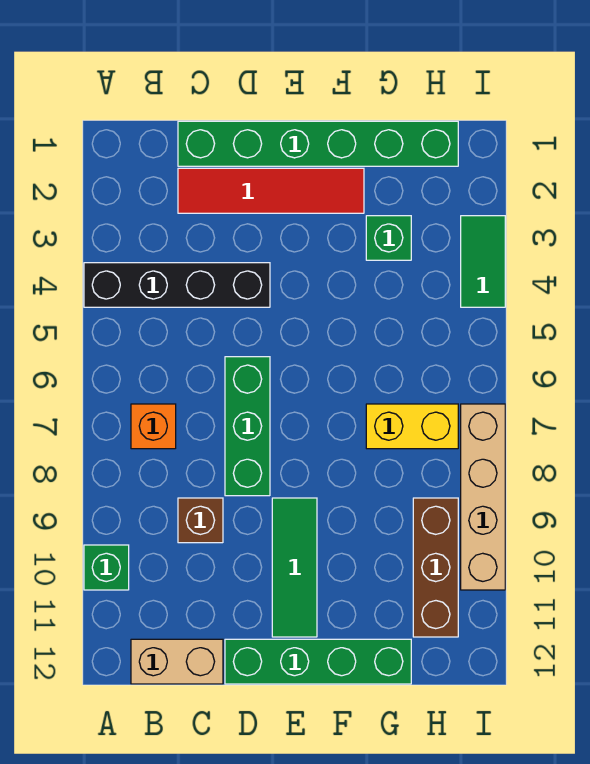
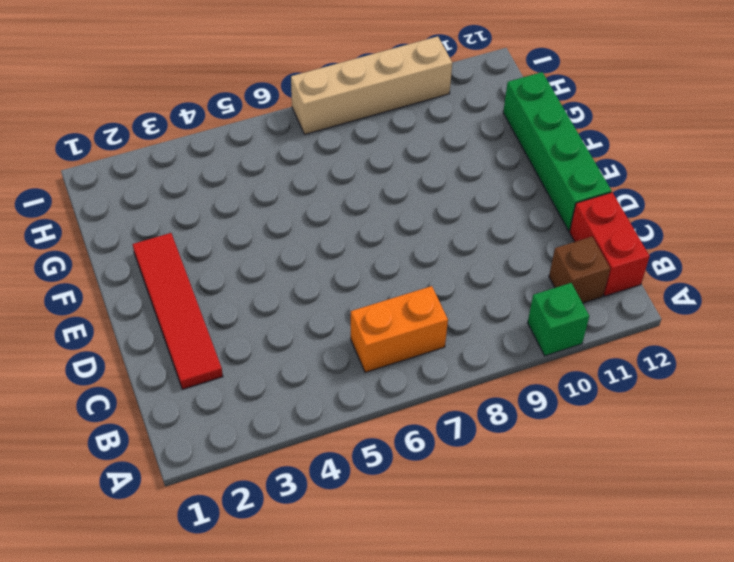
orange 1x2 brick [351,286,448,372] -> orange 1x1 brick [131,404,176,449]
brown 1x1 brick [549,237,610,303] -> brown 1x1 brick moved to [178,498,223,543]
red 1x2 brick [569,192,649,296] -> tan 1x2 brick [131,639,223,684]
none -> black 1x4 brick [84,263,270,307]
none -> green 1x6 brick [178,121,458,166]
none -> green 1x3 brick [225,357,270,496]

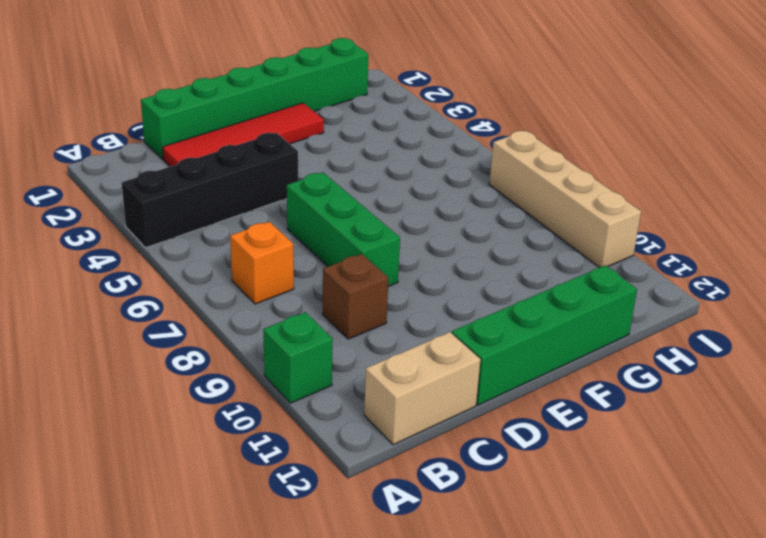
none -> green 1x3 tile [272,498,317,637]
none -> green 1x1 brick [366,216,411,260]
none -> yellow 1x2 brick [366,404,458,449]

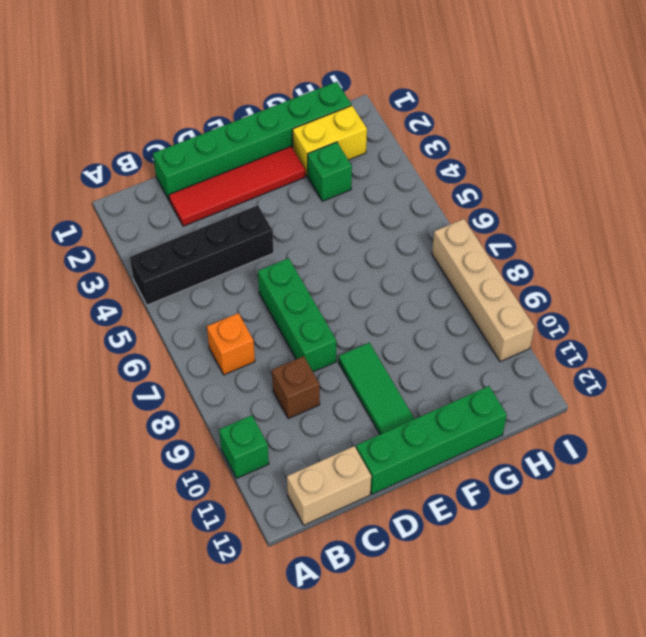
yellow 1x2 brick [293,106,367,176] -> yellow 1x2 brick moved to [366,404,458,449]
none -> brown 1x3 brick [413,498,458,637]
none -> green 1x2 tile [461,216,505,307]

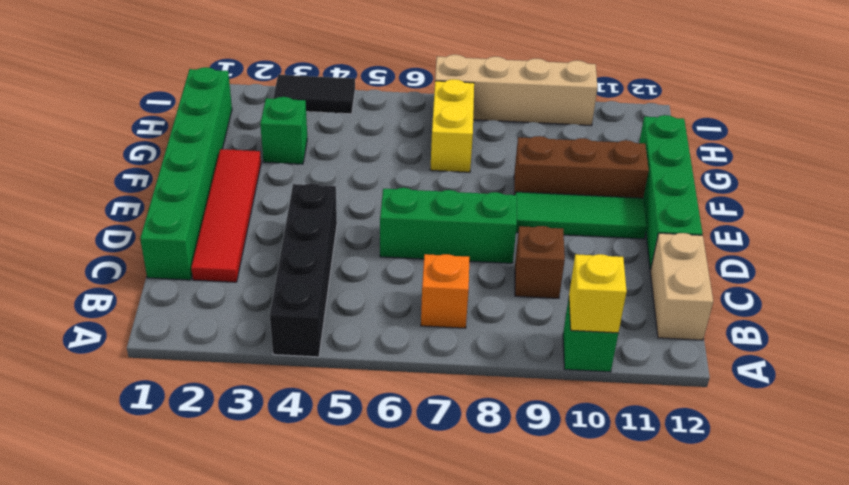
yellow 1x1 brick [569,254,627,333] -> none
brown 1x3 brick [514,136,649,198] -> brown 1x3 brick moved to [413,498,458,637]
black 1x2 tile [273,75,355,114] -> green 1x2 tile [461,216,505,307]

